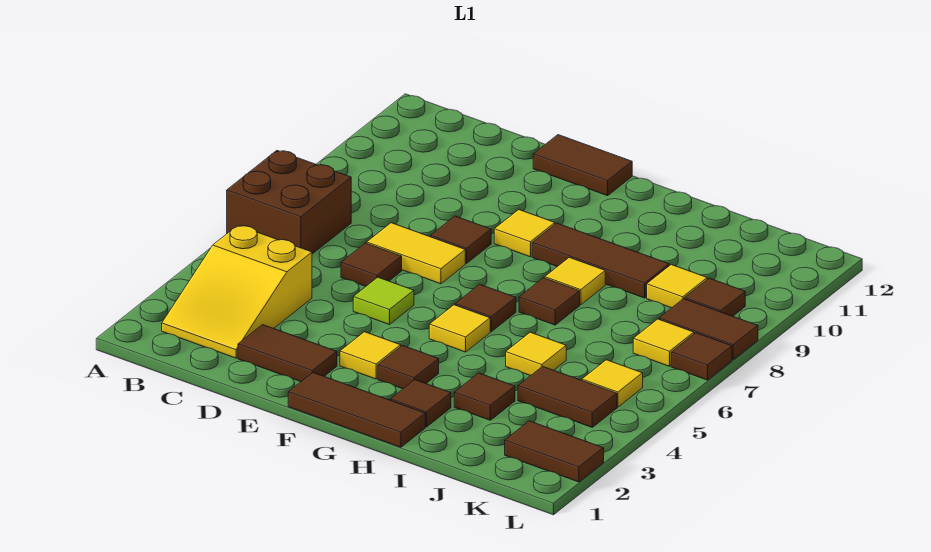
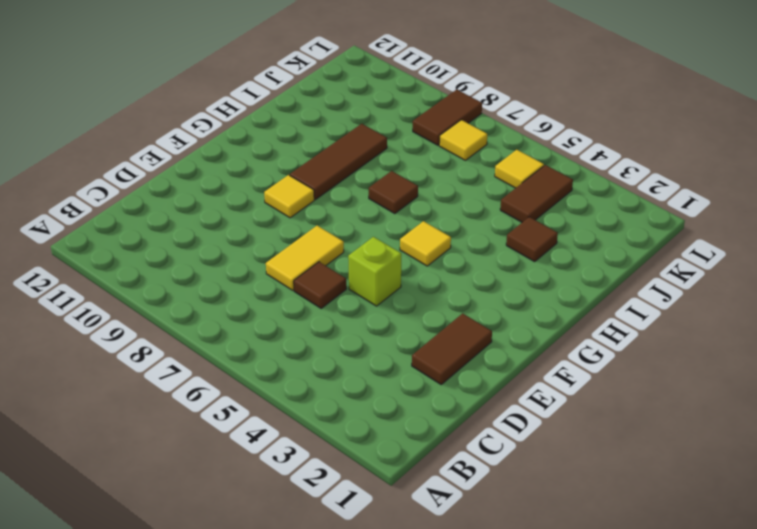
lime 1x1 brick [348,237,401,306] -> lime 1x1 tile [353,277,414,325]
none -> brown 2x2 brick [227,151,351,254]
none -> yellow 2x3 slope [162,225,312,358]
none -> brown 1x1 tile [430,216,491,263]

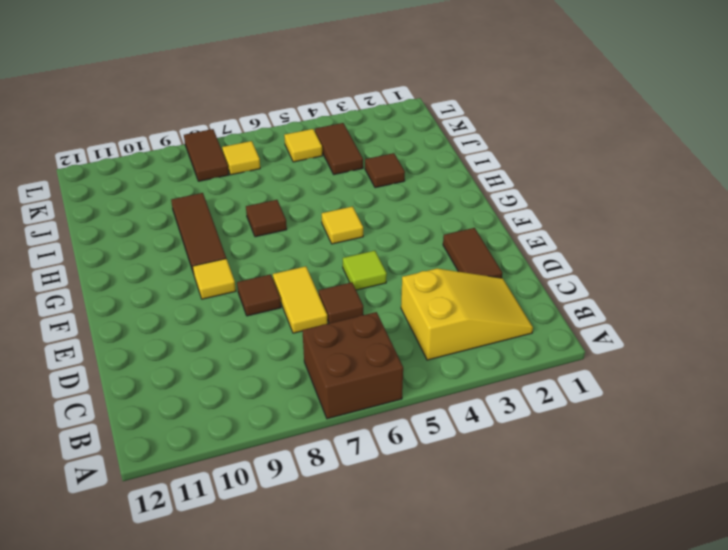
none -> brown 1x2 tile [533,135,632,196]
none -> brown 1x3 tile [288,373,425,447]
none -> yellow 1x1 tile [340,332,401,379]

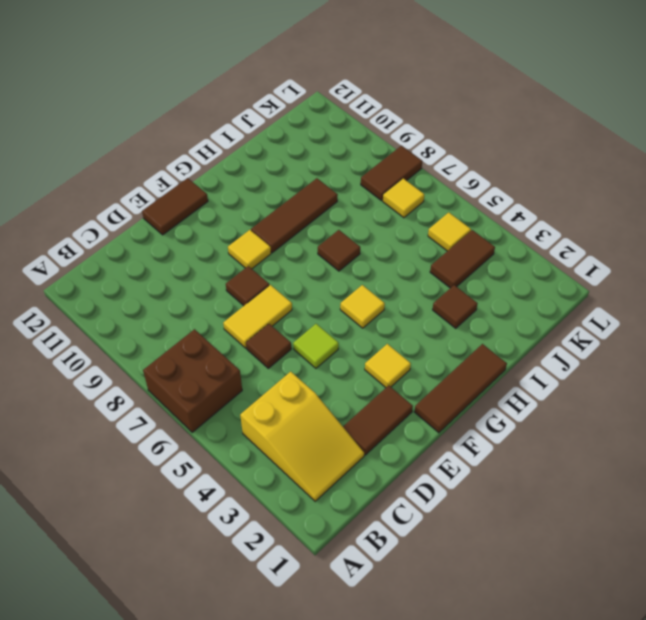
none -> brown 1x1 tile [378,346,439,389]
none -> brown 1x1 tile [455,284,516,332]
none -> brown 1x1 tile [390,380,451,427]

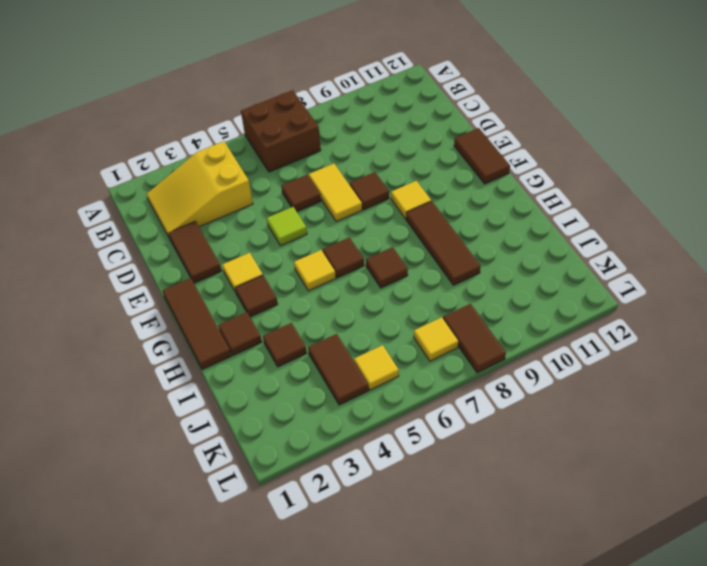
none -> yellow 1x1 tile [545,257,605,305]
none -> yellow 1x1 tile [506,332,566,376]
none -> yellow 1x1 tile [647,265,707,308]

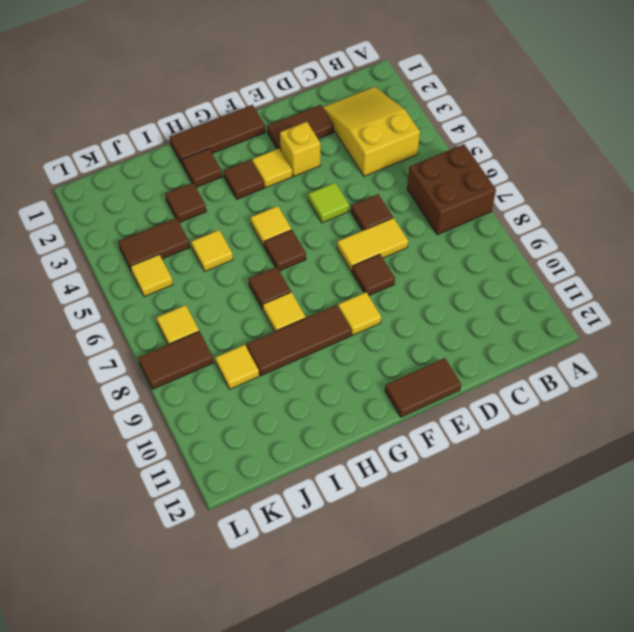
yellow 1x1 brick [280,122,320,176] -> none
none -> brown 1x2 tile [505,421,604,482]
none -> brown 1x1 tile [685,278,745,316]
none -> brown 1x1 tile [671,333,732,380]

